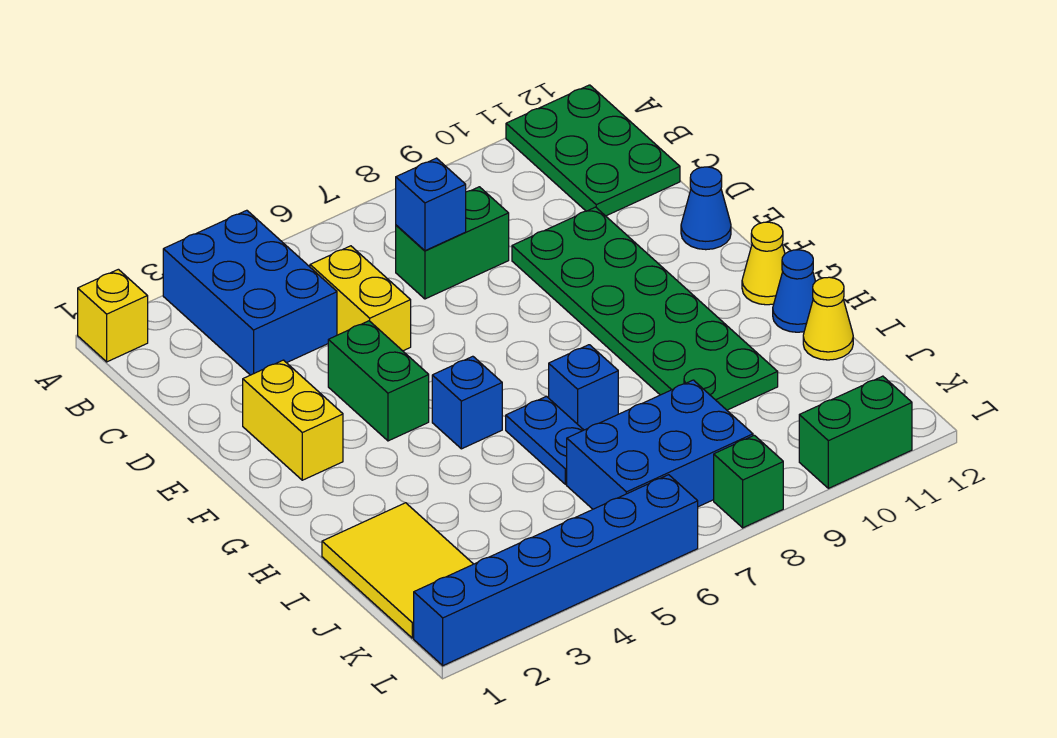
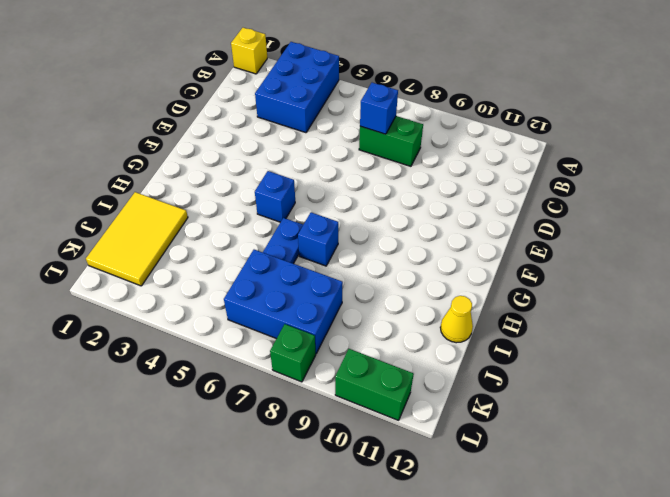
none -> green 2x3 plate [506,85,680,216]
none -> yellow 1x2 brick [310,246,411,351]
none -> green 2x6 plate [512,207,778,410]

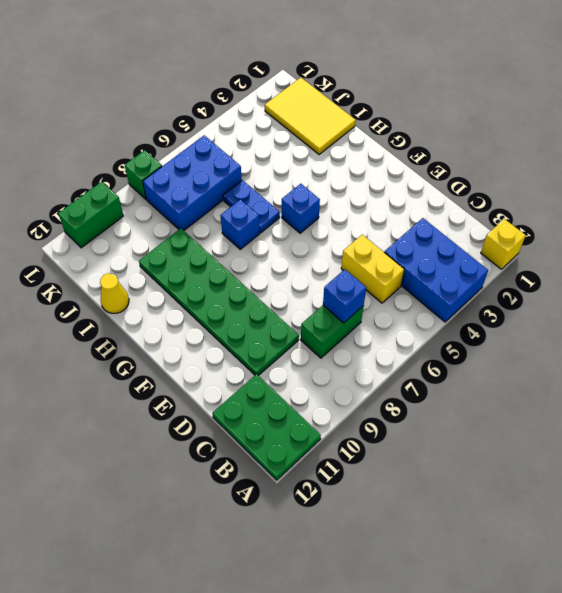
none -> yellow 1x2 brick [243,360,343,480]
none -> green 1x2 brick [328,321,429,441]
none -> blue 1x1 cone [681,167,731,250]

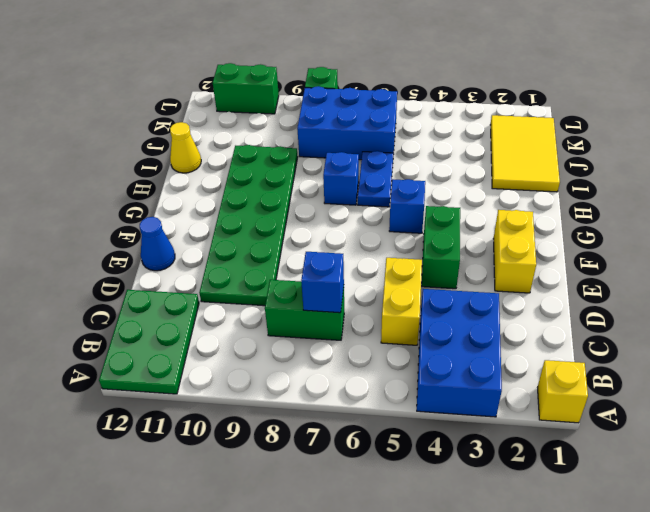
none -> yellow 1x1 cone [742,222,785,305]
none -> blue 1x1 cone [773,250,816,332]
none -> blue 1x6 brick [414,475,698,666]

